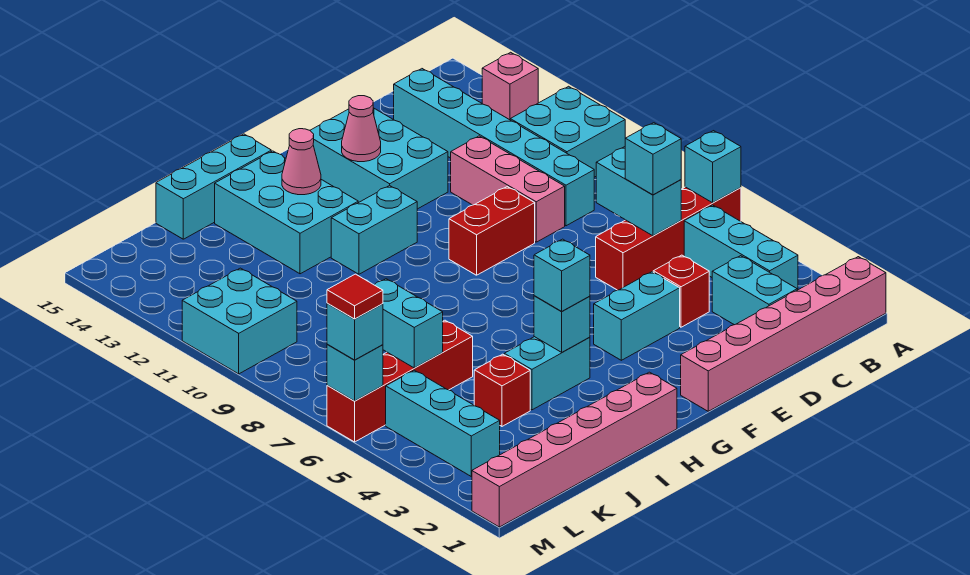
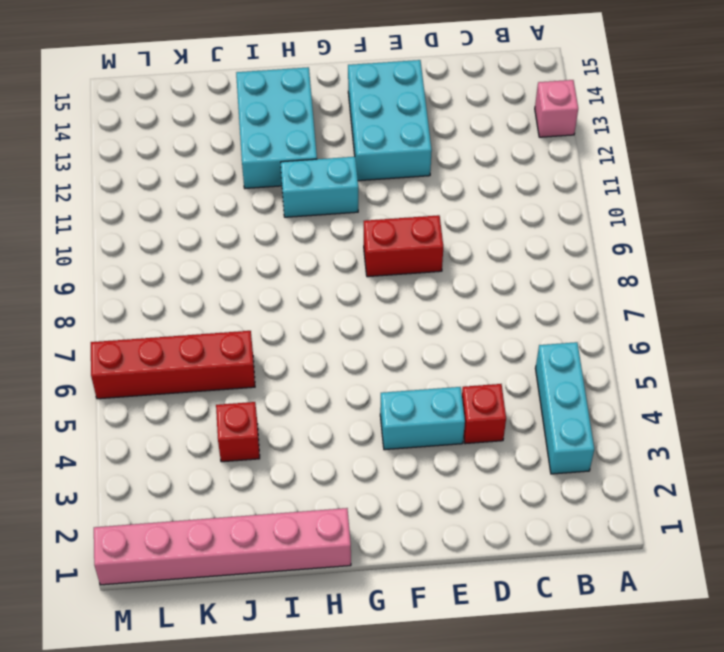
none -> pink 1x6 brick [681,257,886,411]
none -> red 1x4 brick [596,187,741,290]
none -> cyan 2x2 brick [510,86,625,177]
none -> cyan 1x2 brick [712,256,797,325]

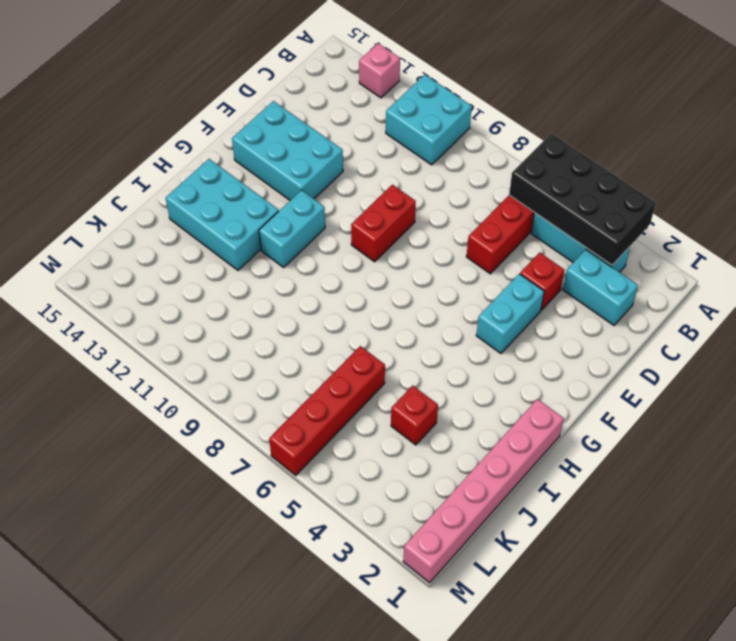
black 2x4 brick [509,133,656,265] -> cyan 1x1 brick [685,131,741,203]
none -> pink 1x6 brick [681,257,886,411]
none -> cyan 1x6 brick [394,69,594,226]
none -> pink 1x3 brick [451,136,565,242]
none -> cyan 1x2 brick [504,337,590,410]

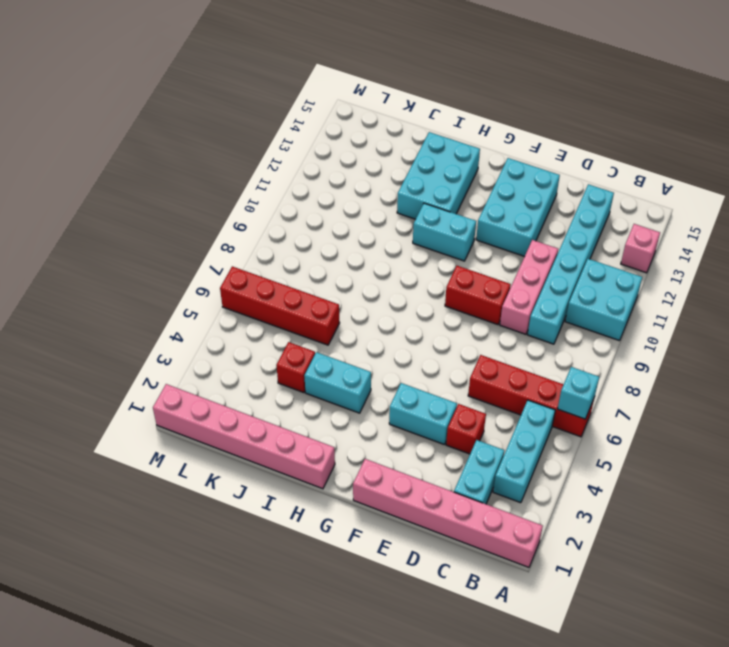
none -> cyan 1x3 brick [156,134,271,239]
none -> cyan 1x3 brick [386,370,500,476]
none -> cyan 2x2 brick [182,268,297,374]
none -> cyan 1x2 brick [596,147,681,236]

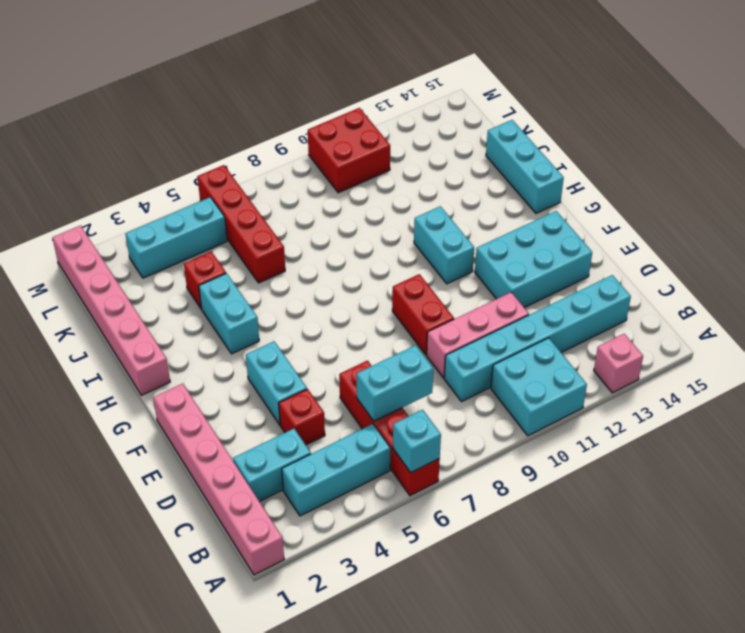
red 2x2 brick [308,108,390,193] -> cyan 2x2 brick [182,268,297,374]
none -> cyan 2x3 brick [215,151,358,274]
none -> pink 1x1 cone [342,96,381,162]
none -> cyan 1x1 brick [534,296,590,352]
none -> pink 1x1 cone [282,129,321,195]

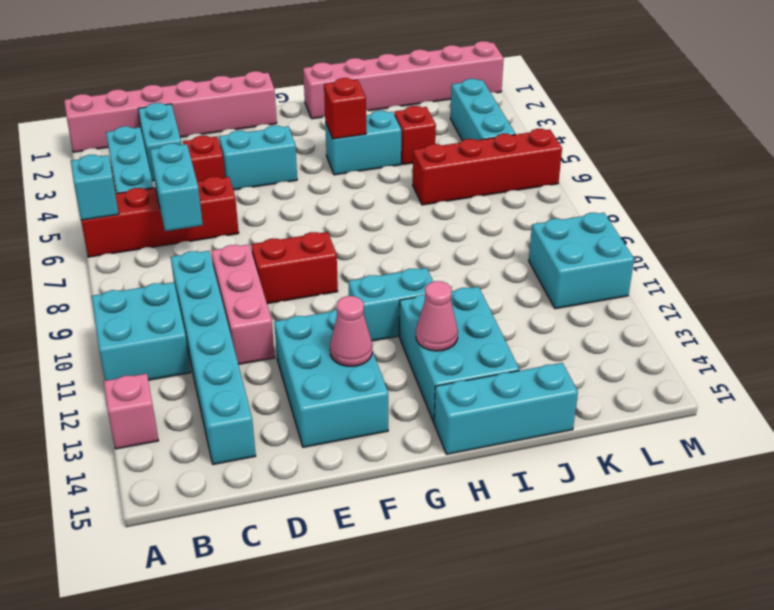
red 1x1 brick [324,78,366,139] -> cyan 1x1 brick [534,296,590,352]
none -> cyan 1x2 brick [375,279,443,368]
none -> cyan 1x1 brick [327,344,383,401]
none -> cyan 1x1 brick [625,123,681,195]
none -> cyan 1x1 brick [534,239,590,312]

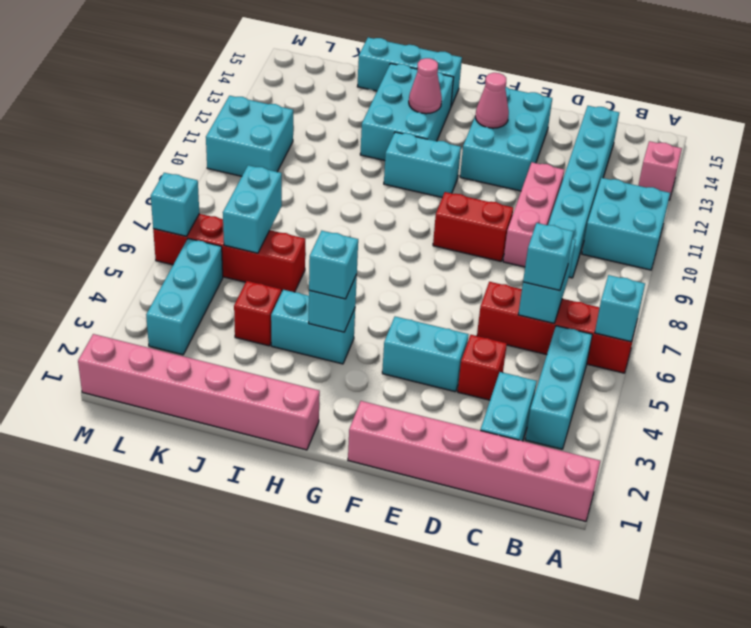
none -> cyan 1x1 brick [327,303,383,360]
none -> red 1x1 tile [327,274,383,319]

